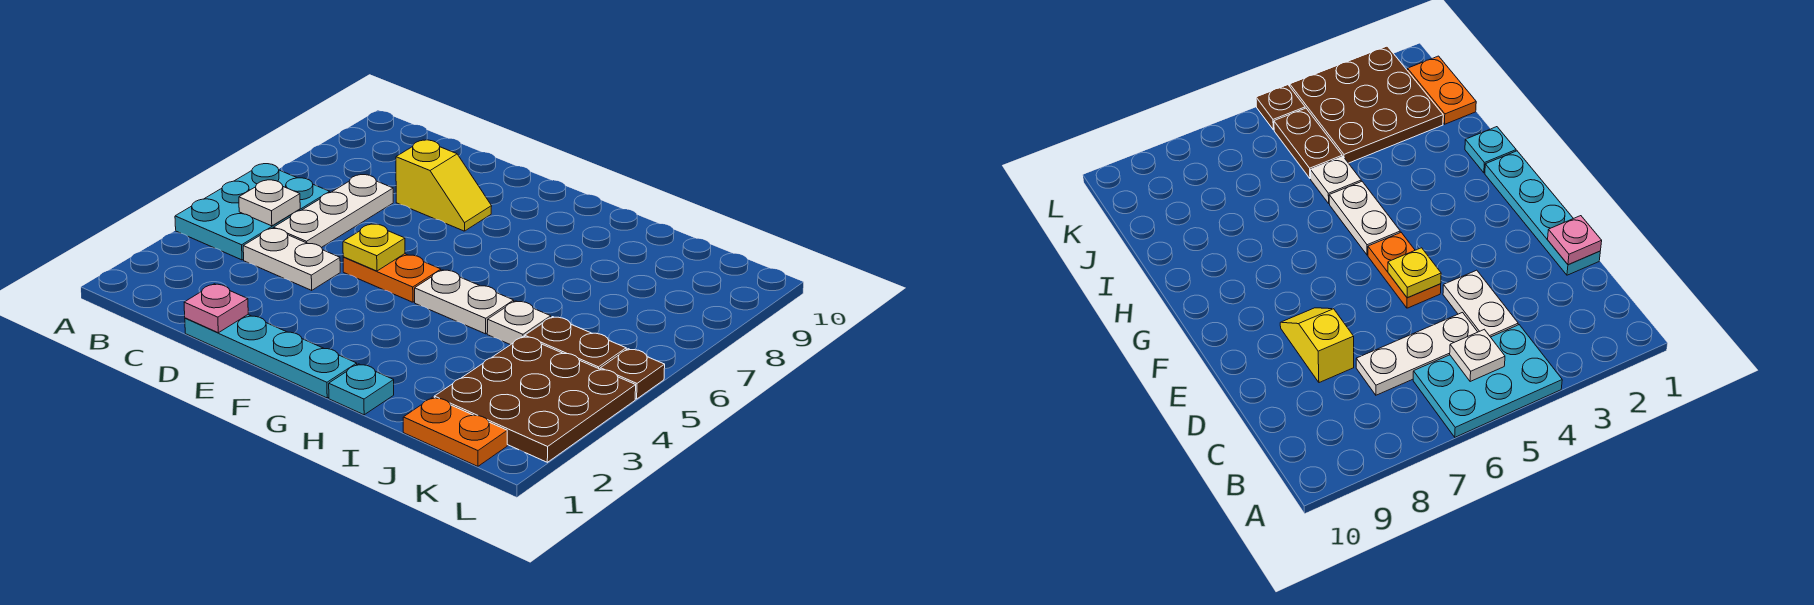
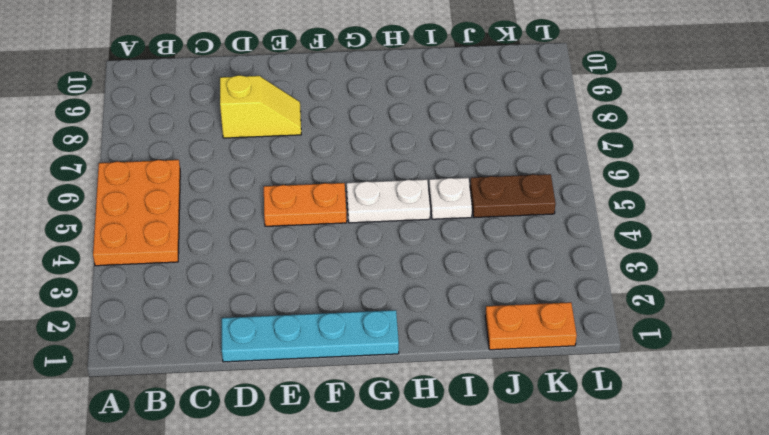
orange 2x3 plate [93,160,180,266] -> cyan 2x3 plate [175,164,330,260]
none -> white 1x2 plate [243,228,340,290]
none -> white 1x3 plate [274,175,393,248]
none -> cyan 1x1 plate [329,364,394,415]

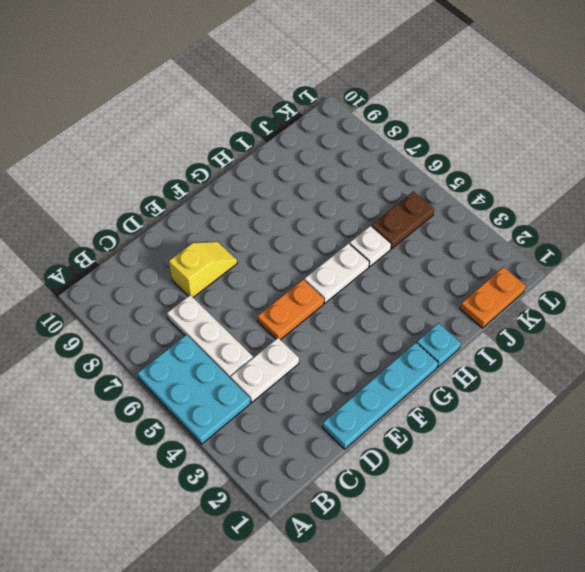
none -> brown 3x3 plate [434,336,636,462]
none -> brown 1x1 plate [600,349,665,399]
none -> white 1x1 plate [239,180,300,226]

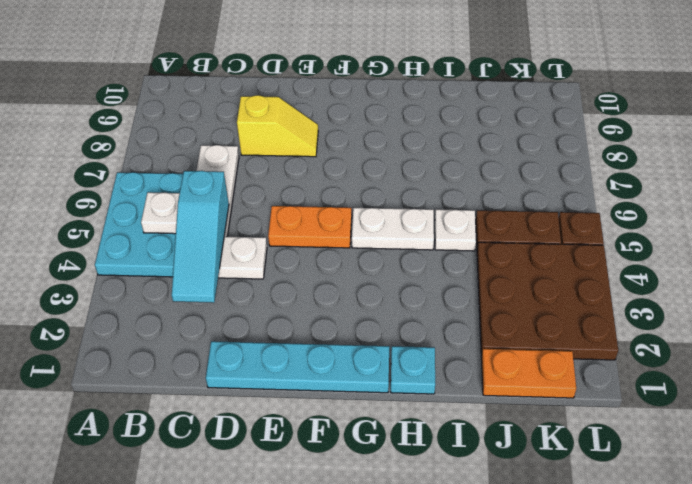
cyan 1x3 slope [172,171,229,303] -> none
none -> pink 1x1 plate [184,284,248,333]
none -> yellow 1x1 plate [343,224,405,271]

